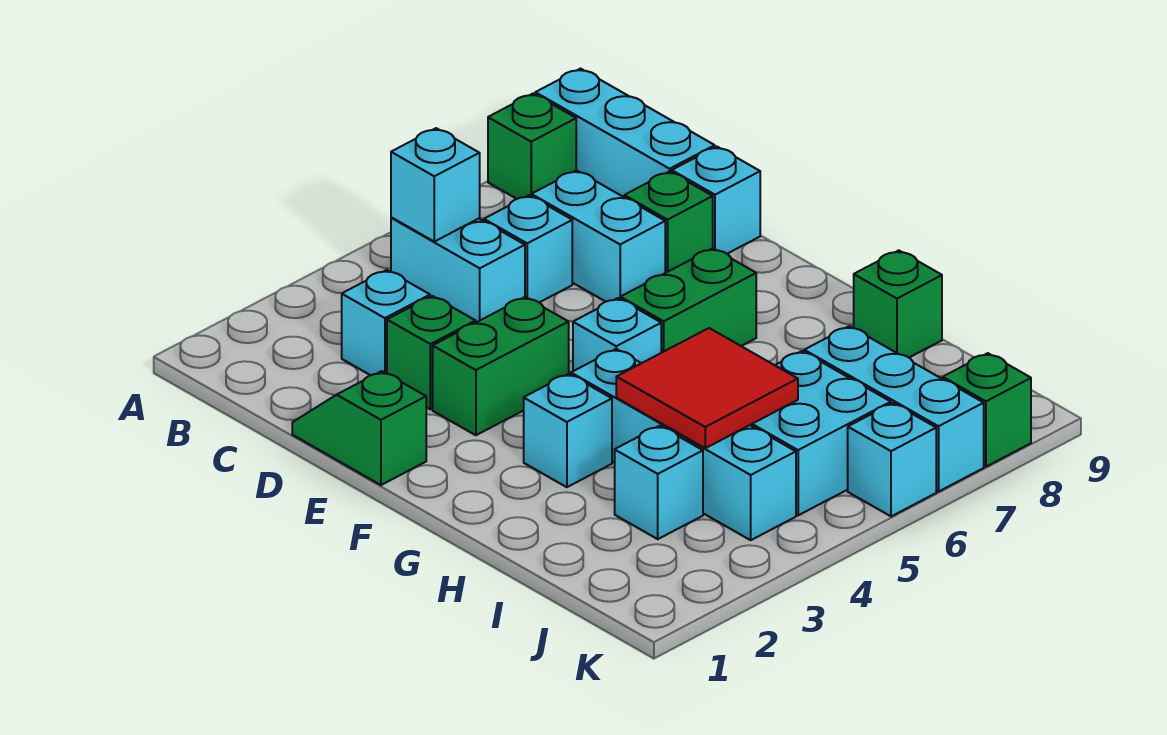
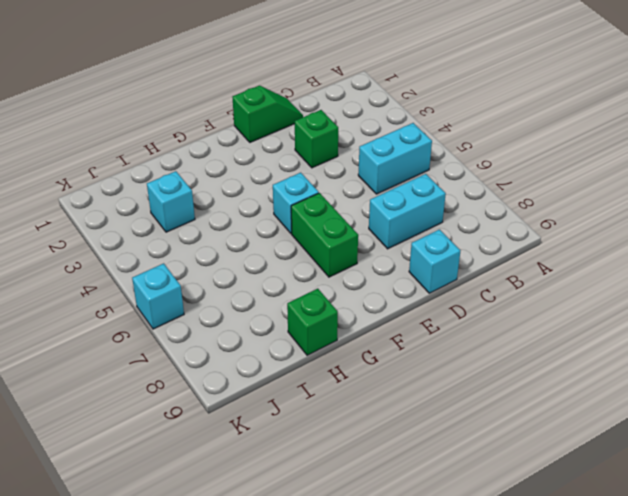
none -> green 1x1 brick [488,94,576,199]
none -> cyan 1x3 brick [535,69,715,197]
none -> cyan 1x1 brick [342,270,430,375]

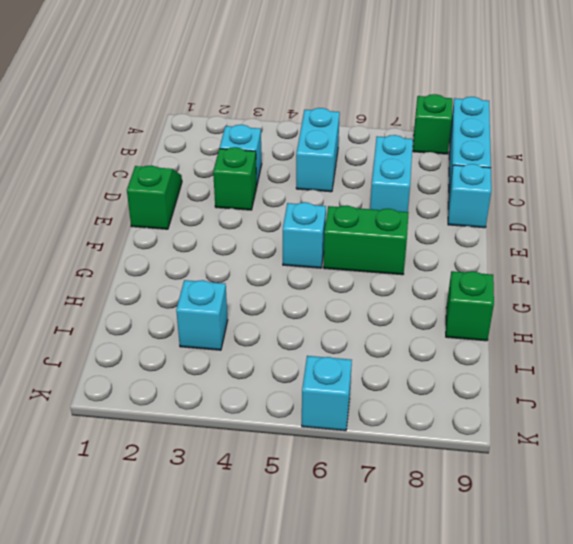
none -> cyan 1x1 brick [484,195,572,303]
none -> green 1x1 brick [624,171,713,273]
none -> green 1x2 brick [433,297,569,435]

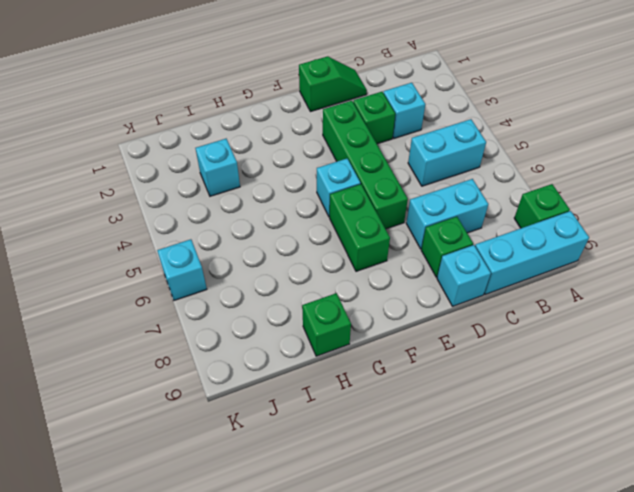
green 1x4 brick [323,101,408,229] -> green 1x2 brick [433,297,569,435]
none -> cyan 1x1 brick [484,195,572,303]
none -> cyan 1x1 brick [524,374,612,487]
none -> cyan 1x4 brick [571,349,796,540]

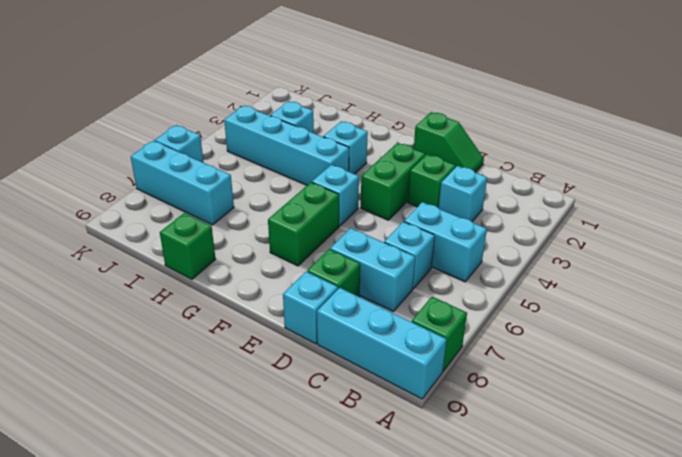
none -> cyan 2x2 brick [750,351,891,515]
none -> green 1x1 brick [943,353,1031,467]
none -> cyan 1x1 brick [391,128,480,242]

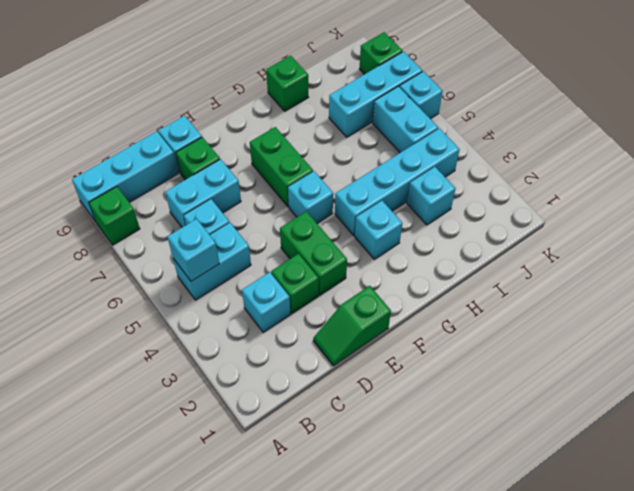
cyan 1x2 brick [373,86,438,153] -> cyan 2x2 brick [750,351,891,515]
none -> red 2x2 tile [616,328,798,448]

